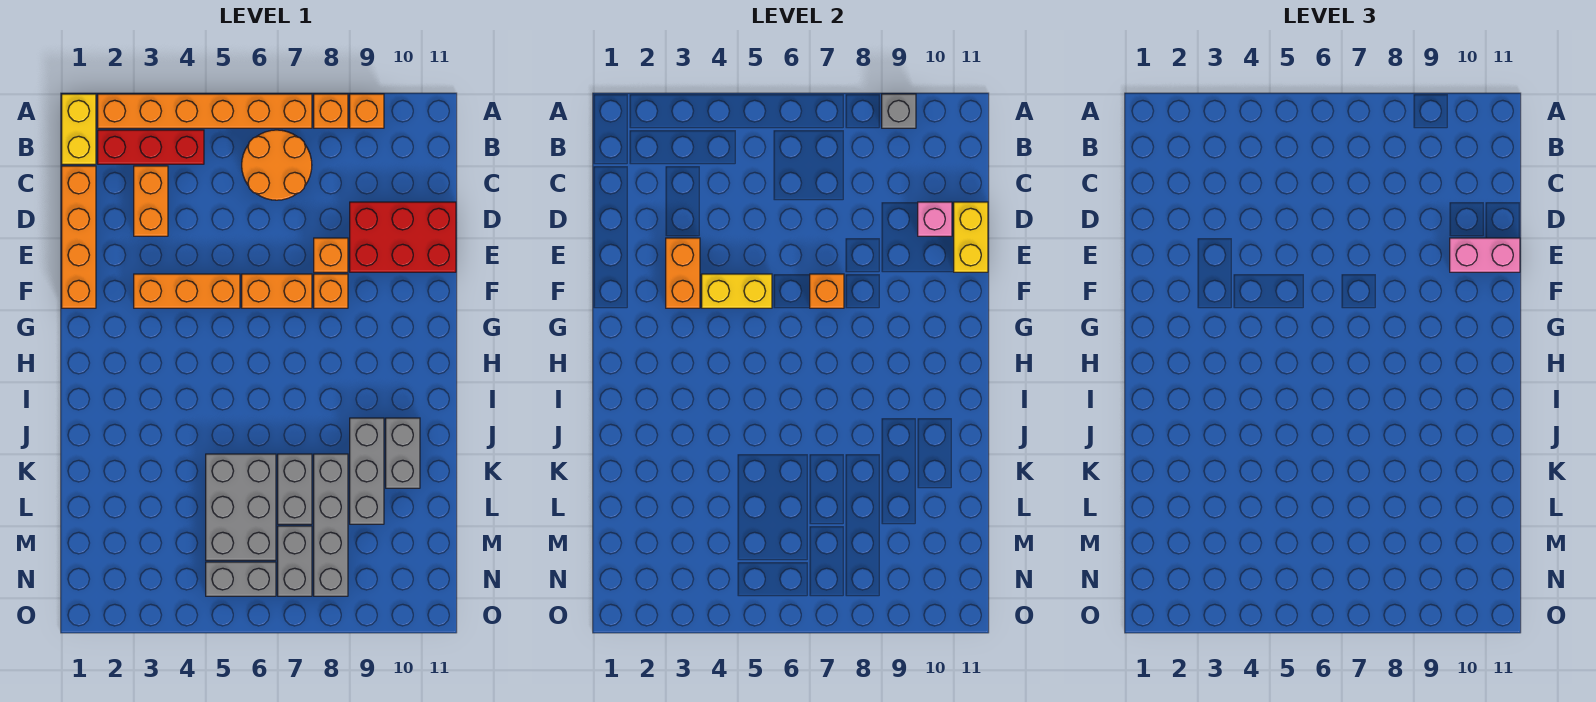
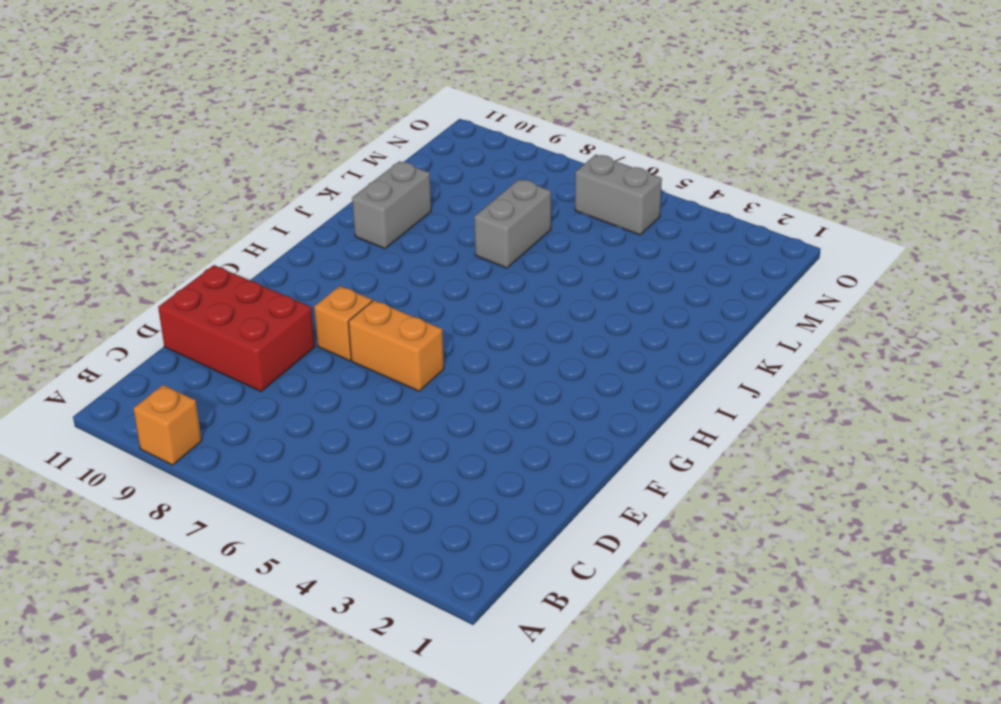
none -> yellow 1x2 brick [62,94,96,164]
none -> orange 1x6 brick [98,94,312,128]
none -> orange 1x1 brick [314,94,348,128]

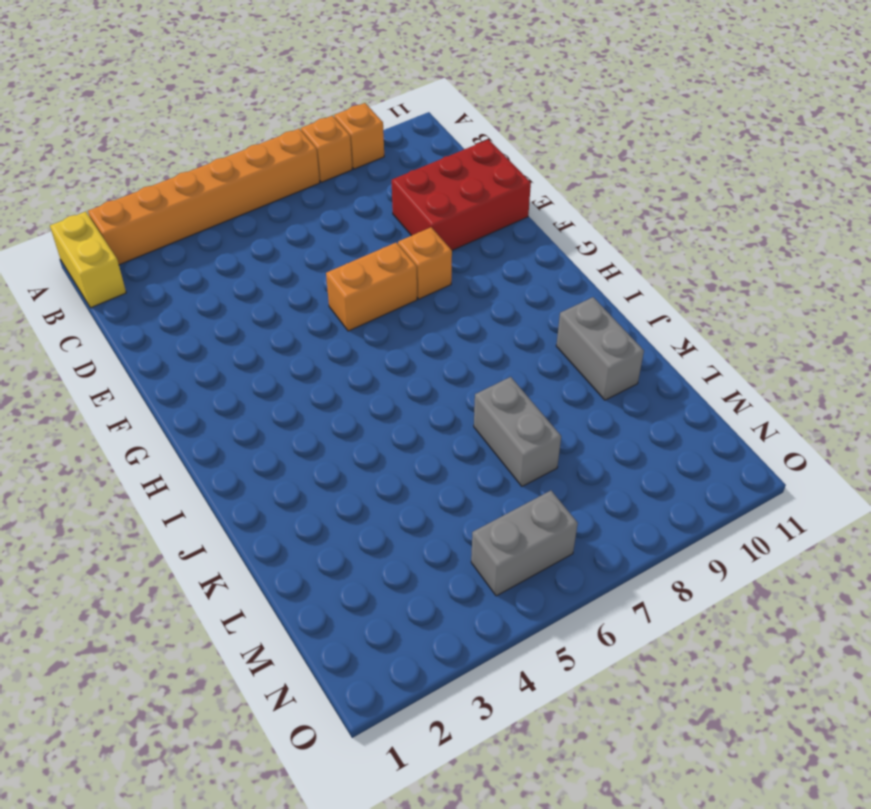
none -> red 1x3 brick [98,130,204,164]
none -> orange 2x2 round brick [242,130,312,200]
none -> orange 1x4 brick [62,166,96,308]

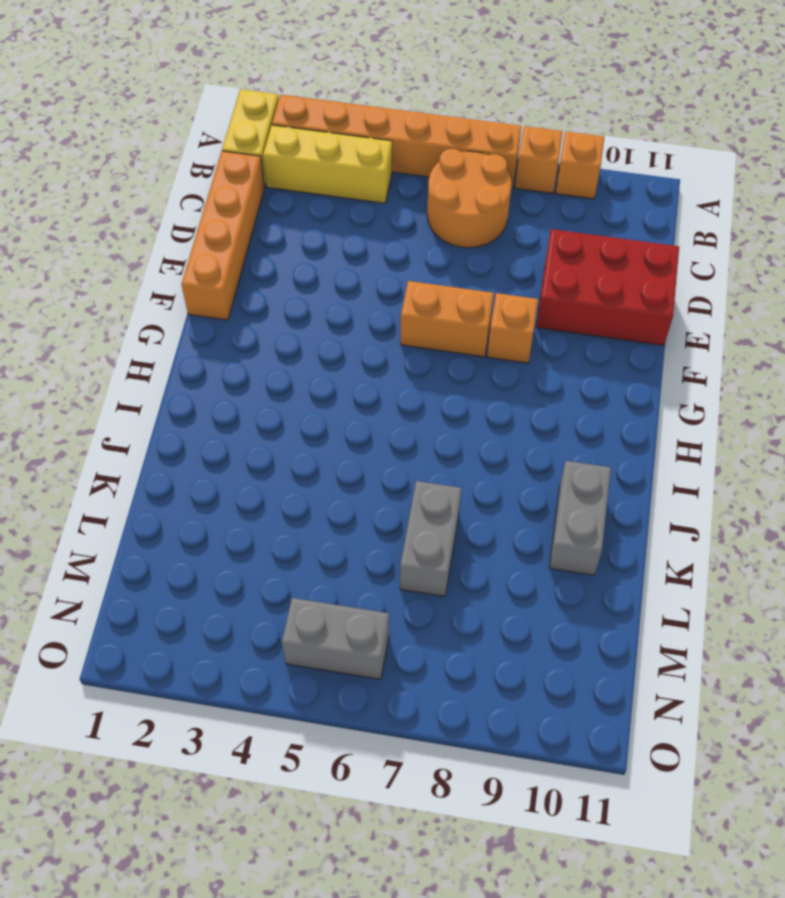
yellow 1x3 brick [263,125,392,203] -> red 1x3 brick [98,130,204,164]
none -> orange 1x2 brick [134,166,168,236]
none -> orange 1x1 brick [314,238,348,272]
none -> orange 1x3 brick [134,274,240,308]

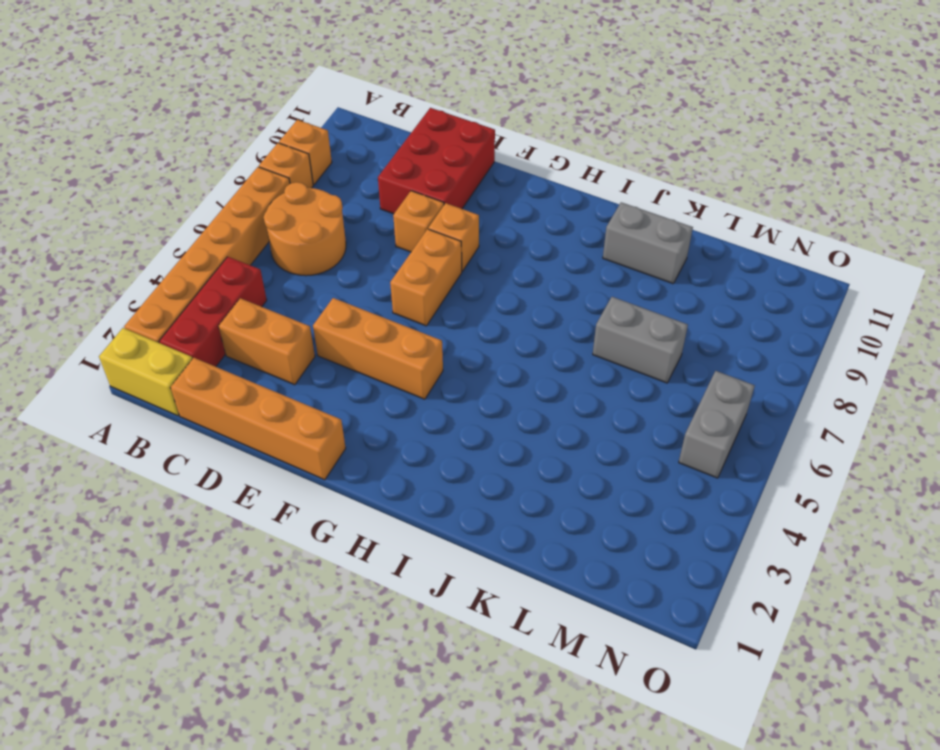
orange 1x3 brick [313,298,443,399] -> orange 1x3 brick turned to [134,274,240,308]
none -> grey 1x3 brick [350,418,384,524]
none -> grey 2x3 brick [206,454,276,560]
none -> grey 1x4 brick [314,454,348,596]

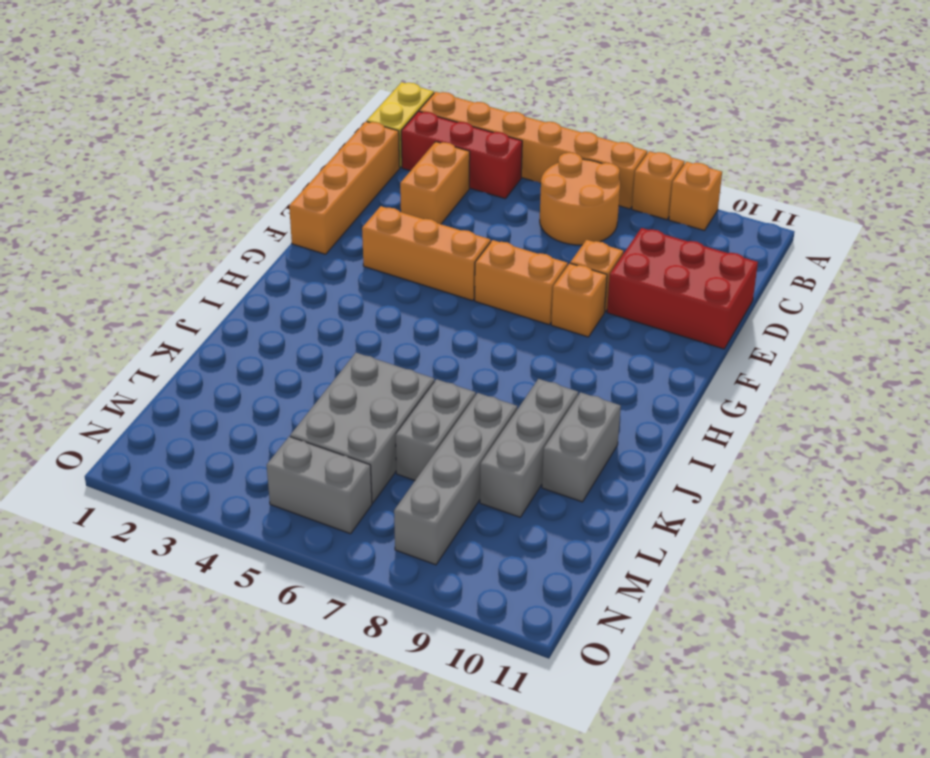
none -> grey 1x2 brick [278,526,312,596]
none -> grey 1x1 brick [882,94,916,128]
none -> pink 1x1 brick [918,202,952,236]

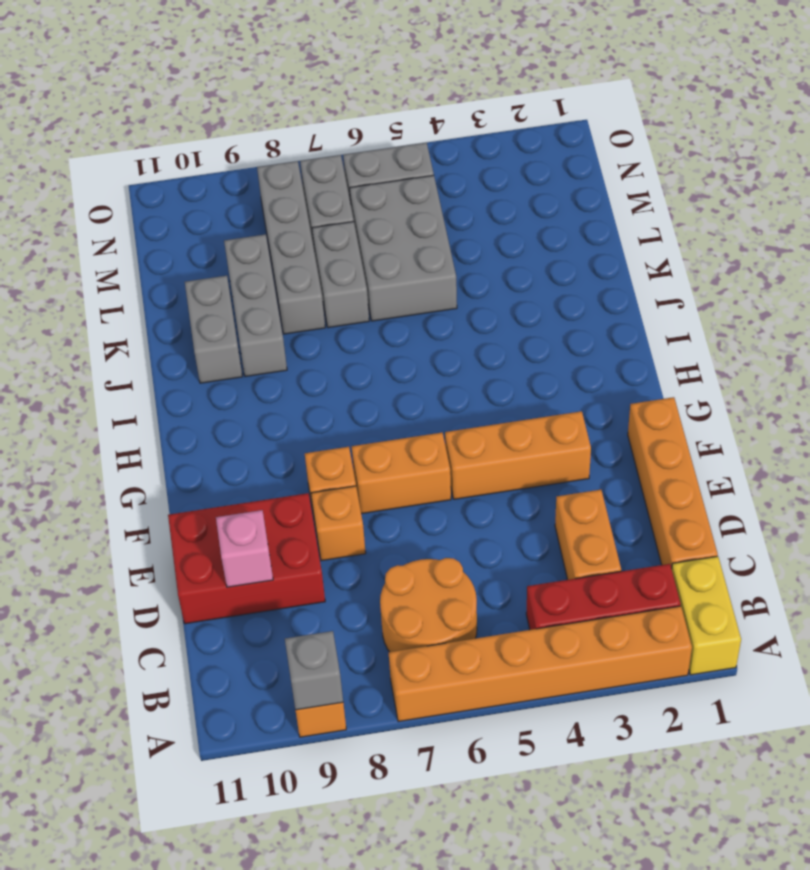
none -> orange 1x1 brick [314,94,348,128]
none -> yellow 1x2 brick [954,202,988,272]
none -> orange 1x2 brick [666,238,700,308]

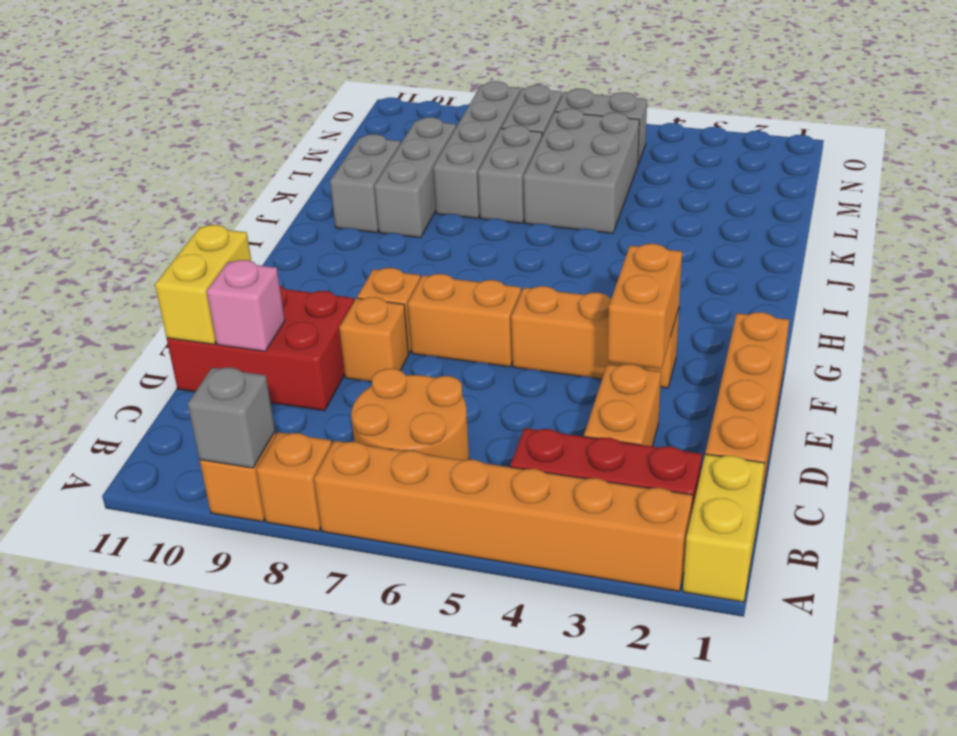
none -> yellow 1x2 brick [702,274,772,308]
none -> orange 1x1 brick [810,274,844,308]
none -> pink 1x2 brick [1450,238,1520,272]

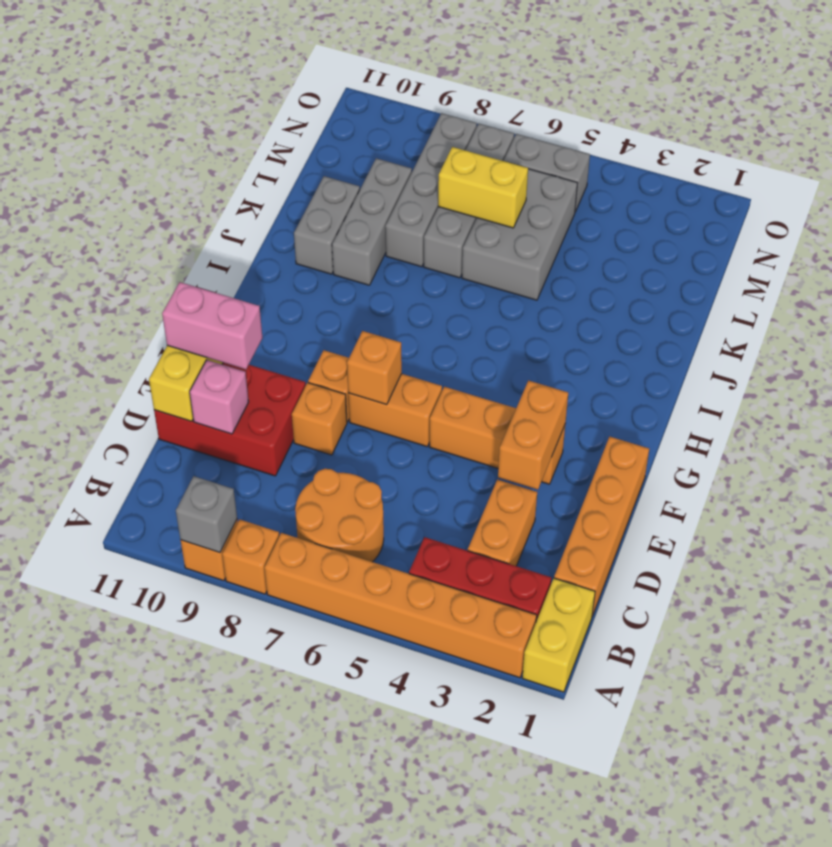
yellow 1x2 brick [438,147,528,228] -> yellow 1x2 brick moved to [702,274,772,308]

